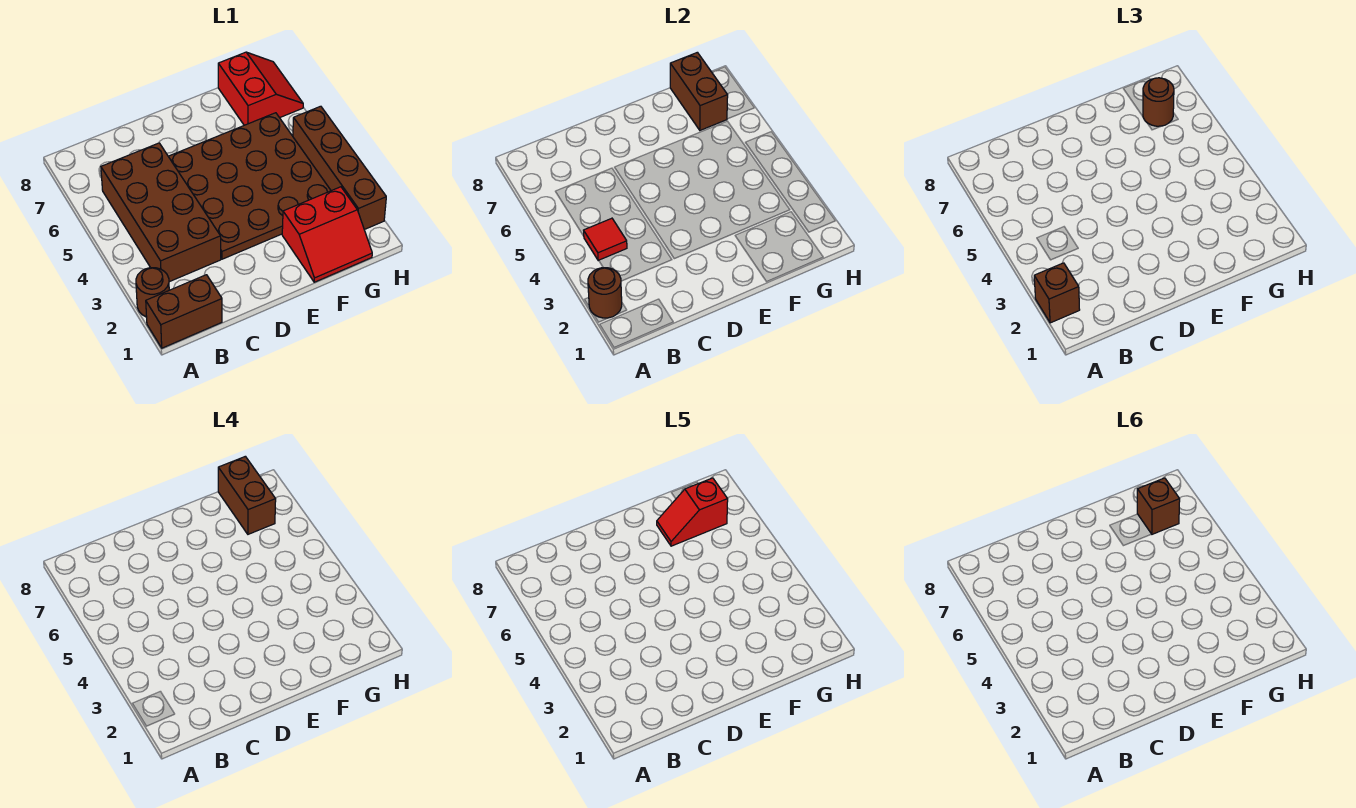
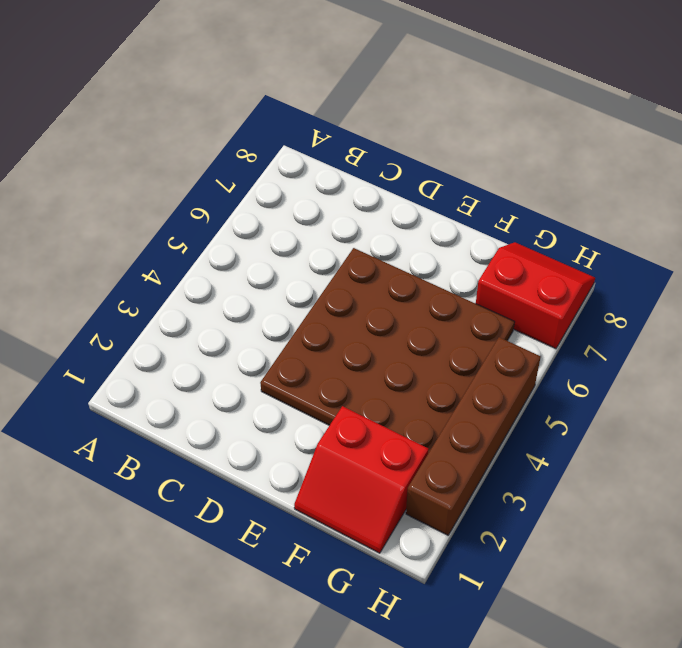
red 2x2 slope [476,242,595,349] -> red 2x2 slope turned to [218,52,303,125]
none -> brown 1x2 brick [146,275,222,348]
none -> brown 1x1 round brick [136,268,169,317]
none -> brown 2x4 brick [101,143,221,282]

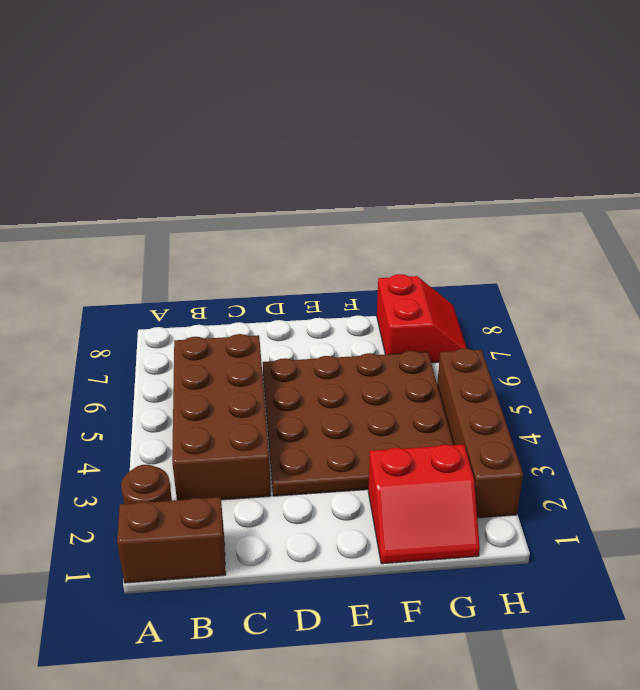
none -> brown 1x1 round brick [588,268,622,318]
none -> red 1x1 tile [584,218,627,261]
none -> brown 1x2 brick [670,52,728,130]

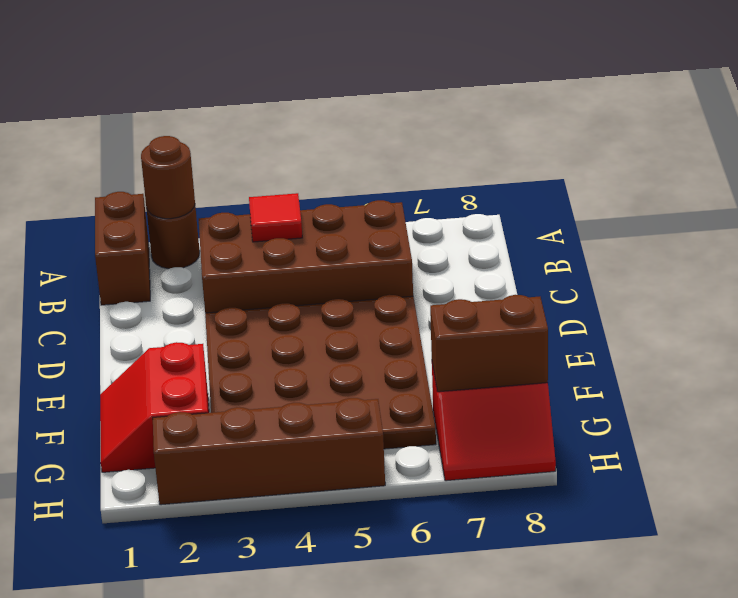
none -> brown 1x1 brick [1034,263,1080,323]
none -> brown 1x1 round brick [1143,78,1174,126]
none -> brown 1x2 brick [218,456,276,534]

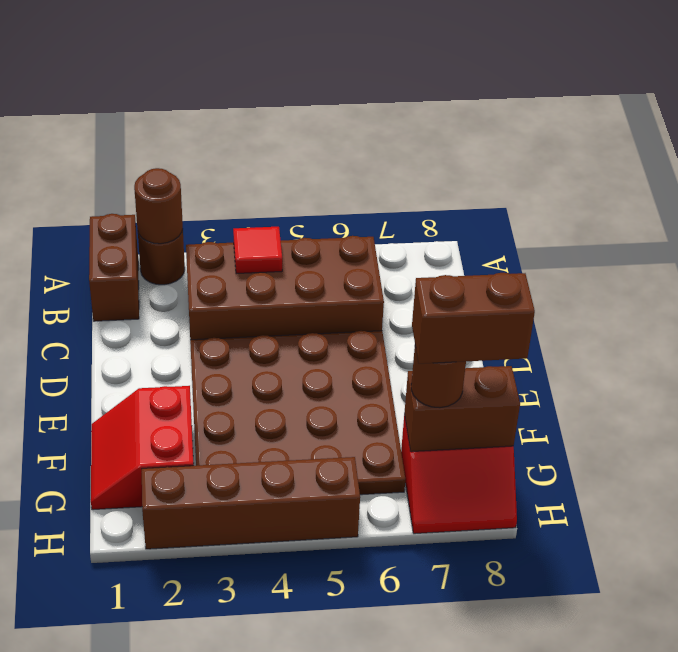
none -> brown 1x1 brick [1034,263,1080,323]
none -> red 1x2 slope [657,478,728,546]
none -> brown 1x1 brick [1137,478,1180,534]

